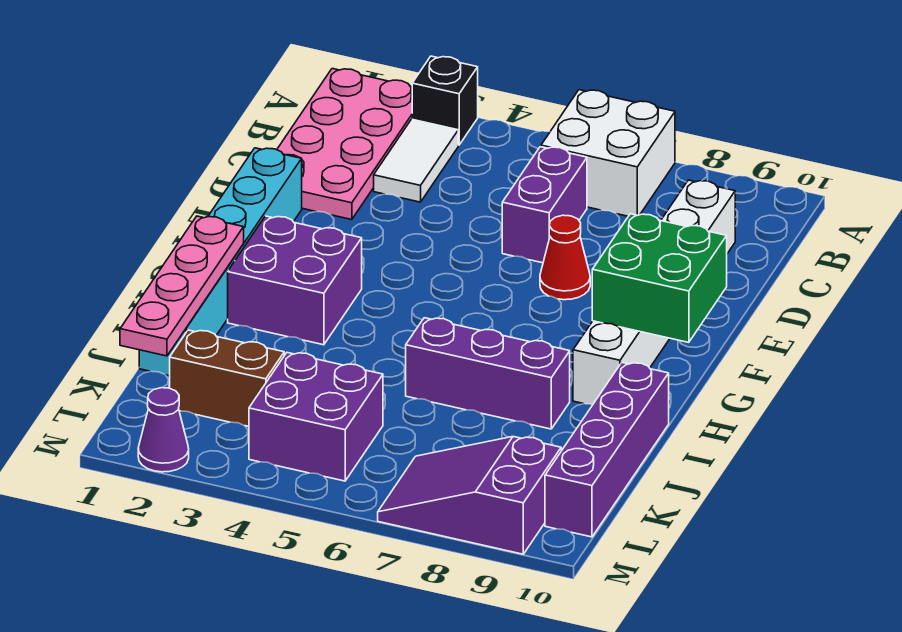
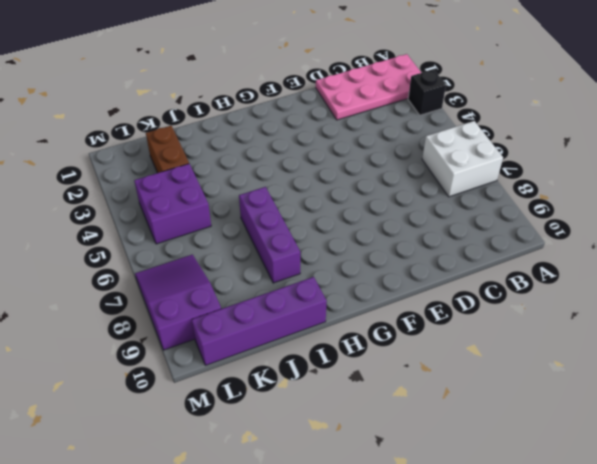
none -> white 1x2 tile [374,119,458,202]
none -> purple 1x2 brick [502,147,587,263]
none -> white 1x6 brick [573,180,735,404]

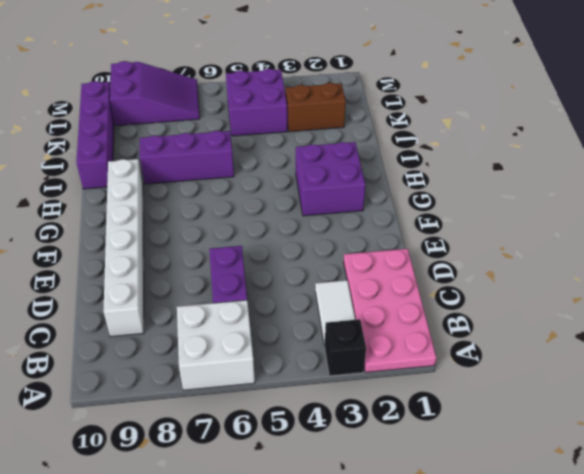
none -> cyan 1x6 brick [139,148,302,376]
none -> red 1x1 cone [540,215,590,300]
none -> purple 1x1 cone [138,388,189,472]

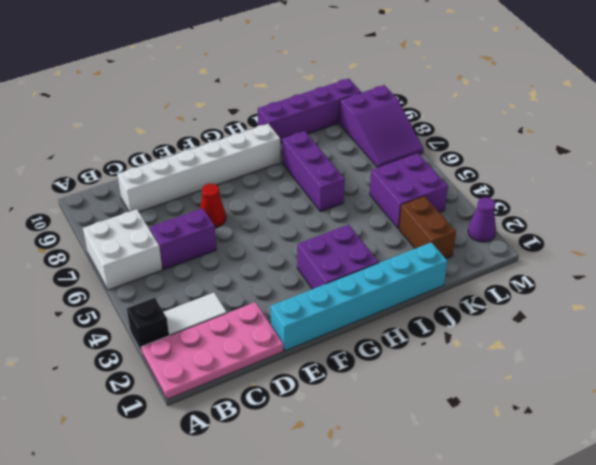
none -> green 2x2 brick [592,214,727,342]
none -> pink 1x4 plate [120,216,244,356]

